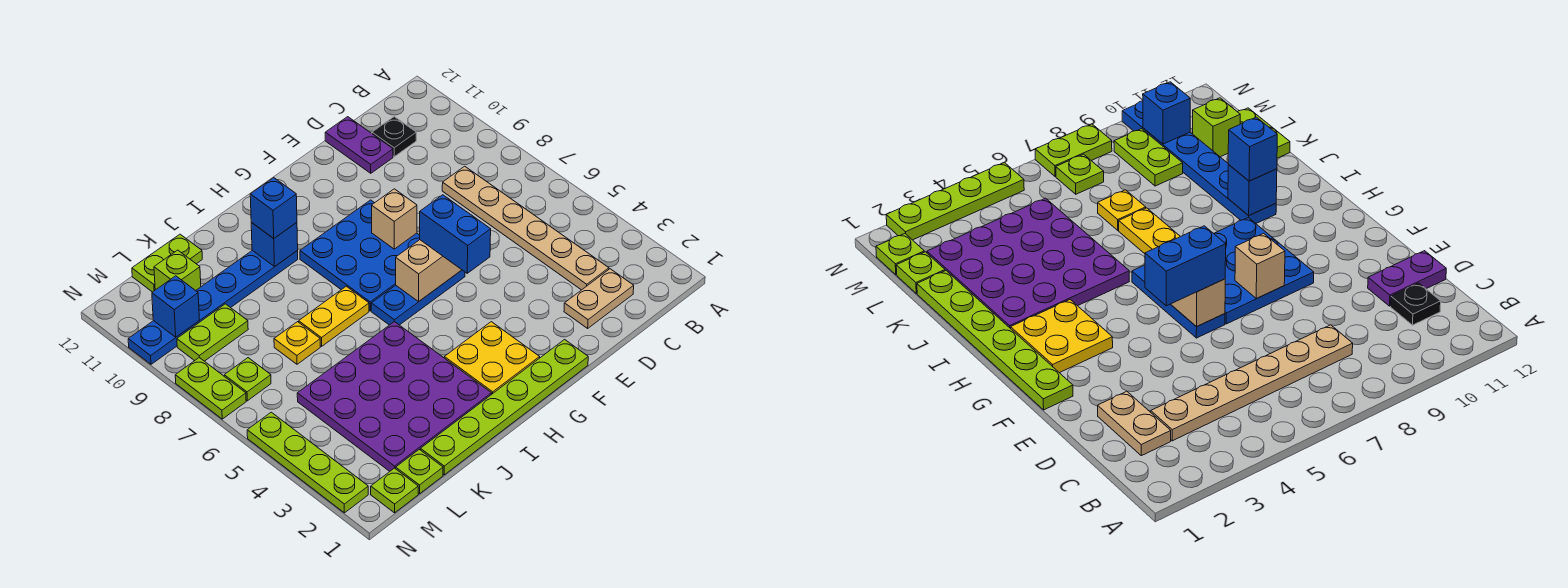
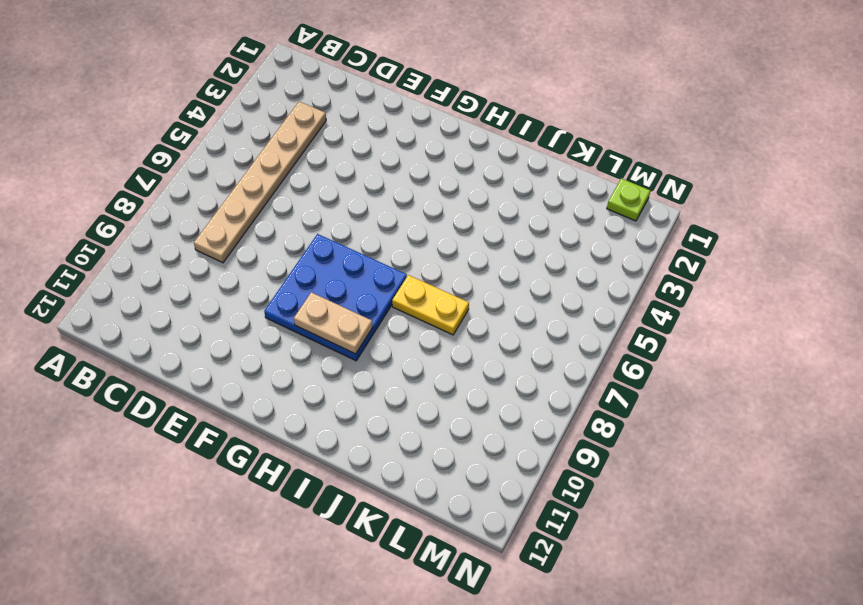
tan 1x2 plate [294,292,373,354] -> tan 1x2 plate moved to [564,269,634,328]
none -> black 1x1 plate [372,117,416,157]
none -> purple 1x2 plate [325,117,393,173]
none -> lime 1x6 plate [421,340,588,475]

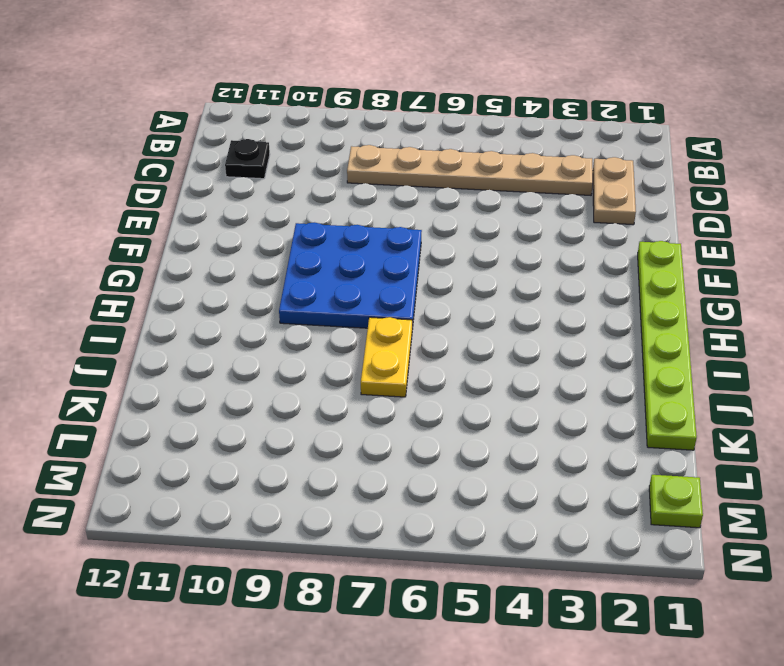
none -> purple 1x2 plate [325,117,393,173]
none -> blue 1x3 plate [371,270,465,325]
none -> yellow 2x2 plate [444,322,540,394]

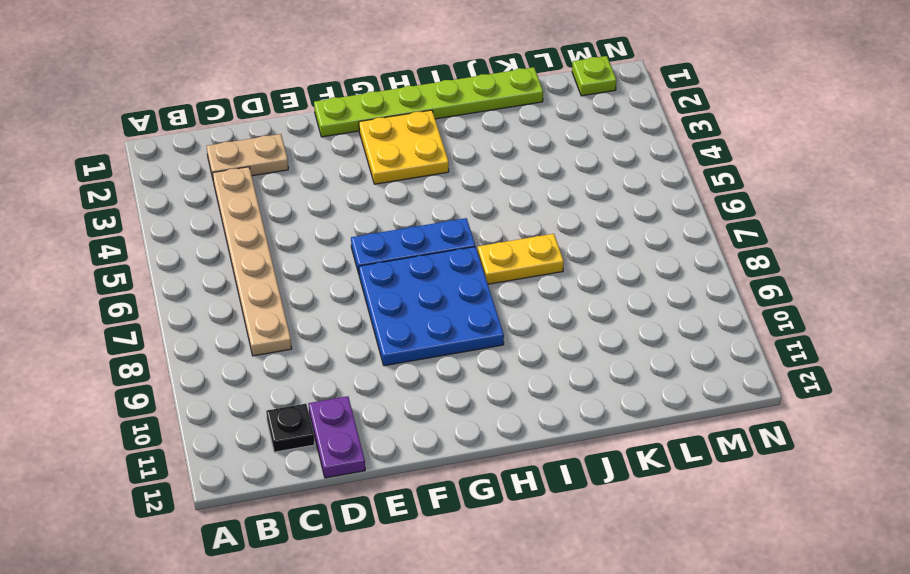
none -> purple 4x4 plate [297,322,492,471]
none -> blue 1x6 plate [128,250,298,364]
none -> yellow 1x1 plate [274,322,320,364]

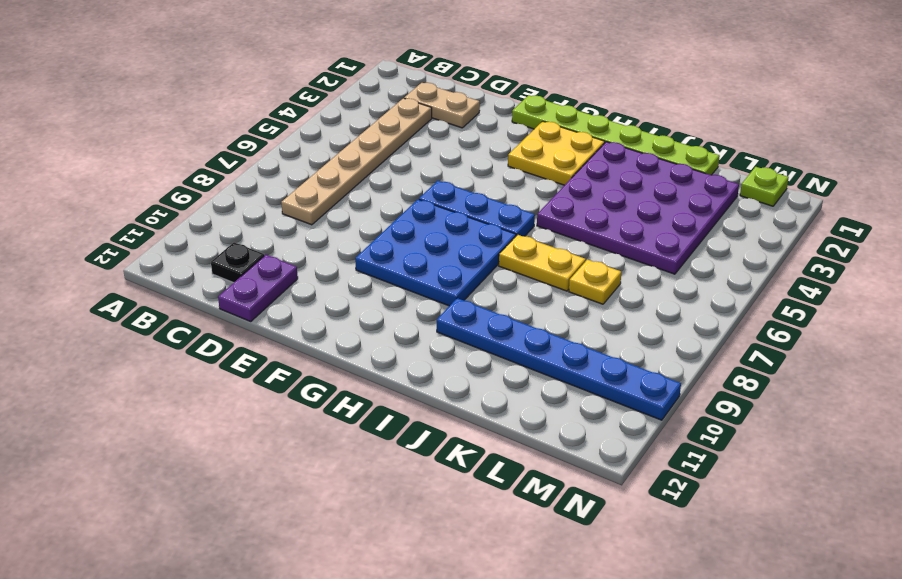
none -> lime 1x2 plate [132,234,202,292]
none -> lime 1x1 plate [396,449,443,494]
none -> lime 1x2 plate [177,304,248,361]

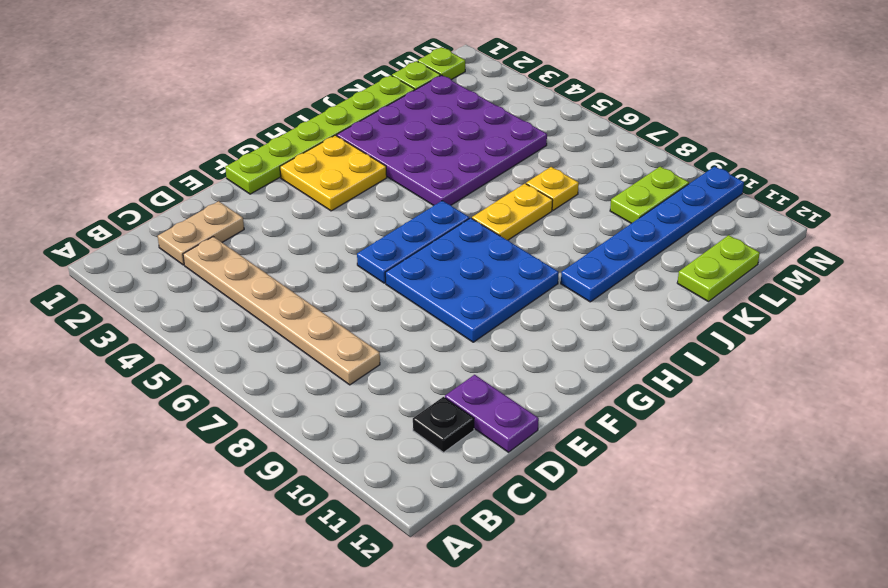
none -> lime 1x1 brick [154,250,201,291]
none -> lime 1x1 plate [224,358,271,401]
none -> lime 1x4 plate [247,412,368,513]

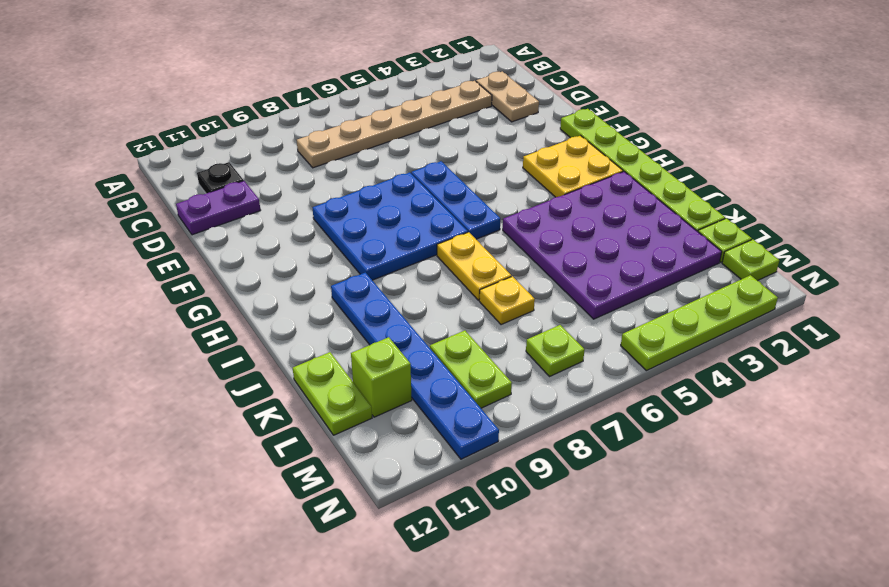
none -> lime 1x2 plate [175,358,246,419]
none -> tan 1x2 brick [396,240,461,302]
none -> tan 1x1 brick [372,189,417,249]

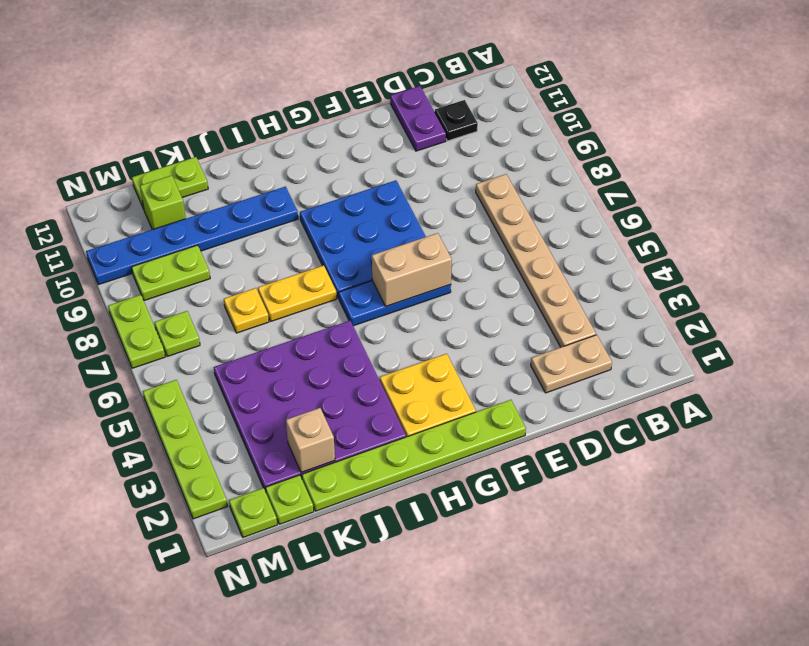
tan 1x1 brick [286,408,335,473] -> tan 1x1 brick moved to [372,189,417,249]
none -> blue 1x1 brick [251,223,298,267]
none -> blue 1x1 brick [152,276,199,337]
none -> blue 1x2 brick [420,195,491,273]

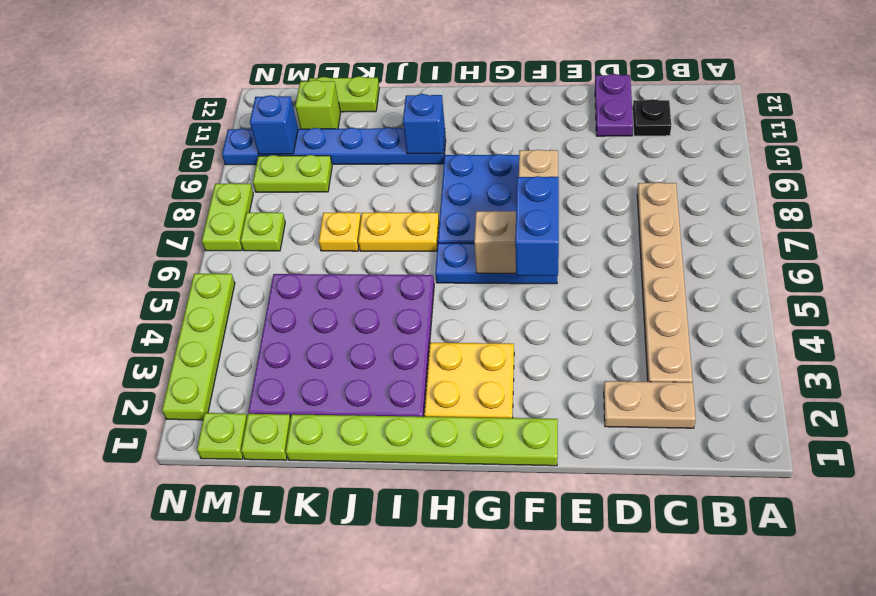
none -> blue 1x1 brick [250,178,297,238]

